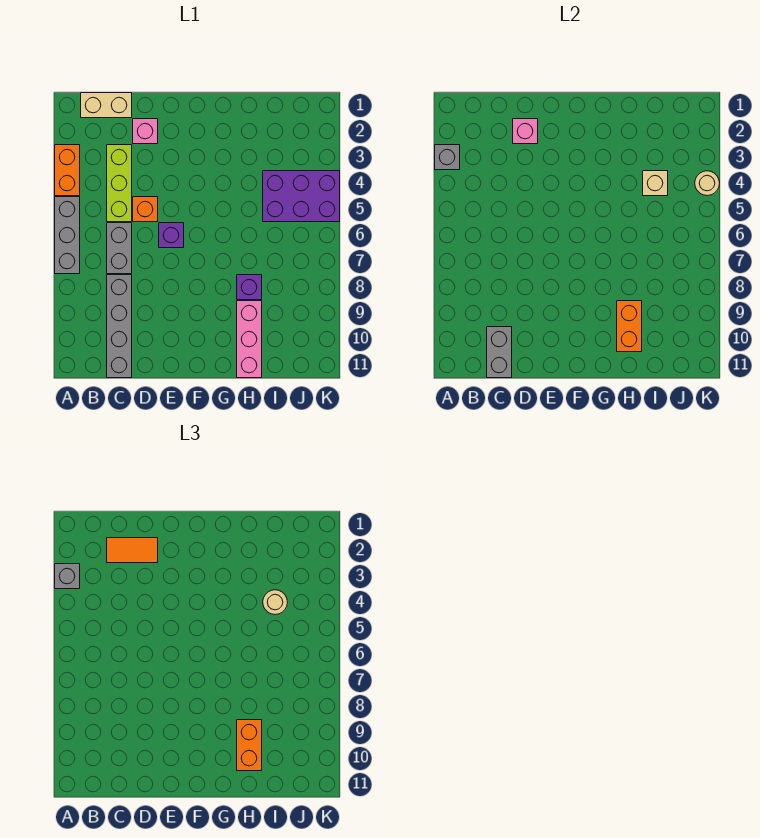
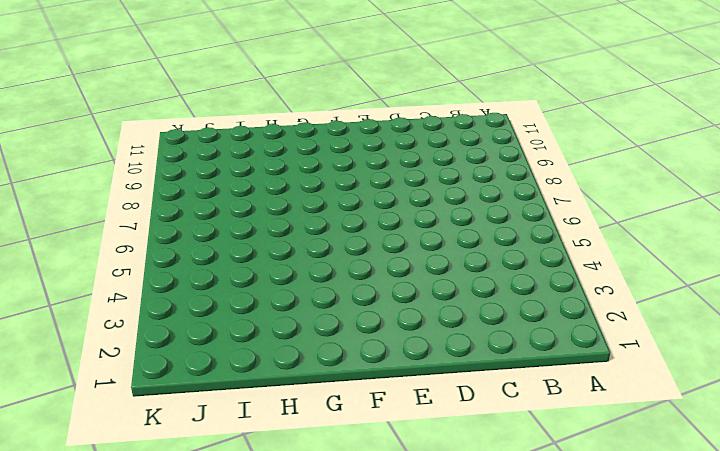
none -> orange 1x2 brick [55,145,80,196]
none -> grey 1x3 brick [55,197,80,274]
none -> tan 1x2 brick [81,93,132,118]

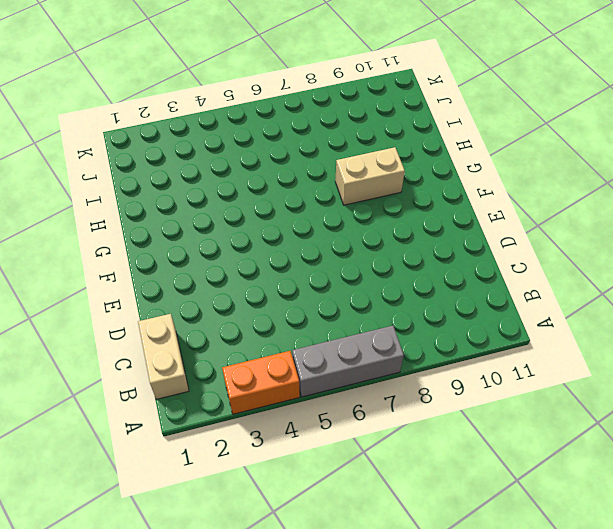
tan 1x2 brick [335,147,405,205] -> none
none -> lime 1x3 brick [107,145,132,222]
none -> grey 1x2 brick [107,223,132,274]
none -> grey 1x4 brick [107,275,132,378]

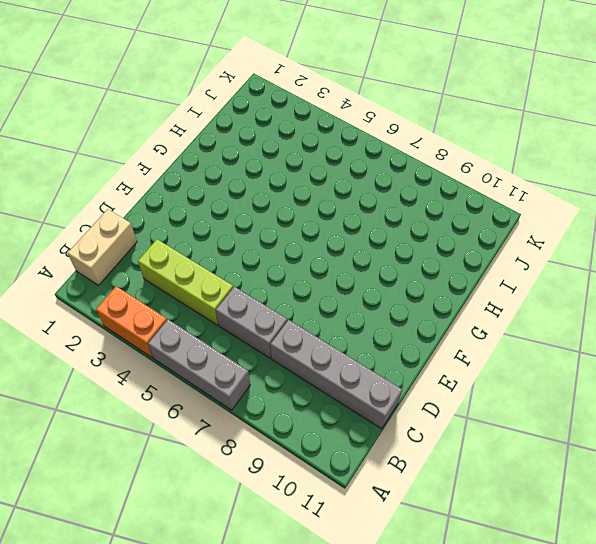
none -> pink 1x1 brick [133,119,158,144]
none -> orange 1x1 brick [133,197,158,222]
none -> purple 1x1 brick [159,223,184,248]

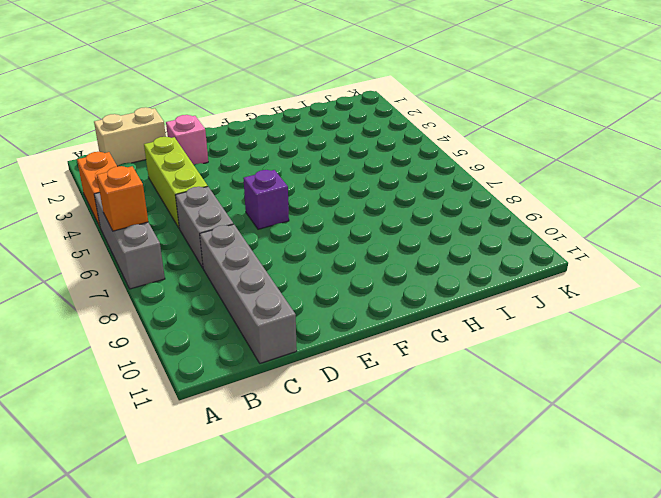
orange 1x1 brick [97,166,148,231] -> orange 1x1 brick moved to [133,197,158,222]
none -> purple 1x1 brick [237,275,262,300]
none -> pink 1x3 brick [237,301,262,378]
none -> purple 2x3 brick [263,171,340,222]

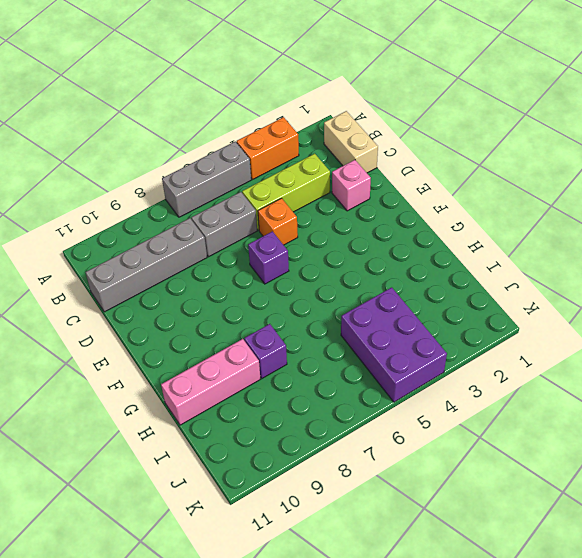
none -> grey 1x1 brick [435,145,460,170]
none -> grey 1x2 brick [487,327,512,378]
none -> pink 1x1 brick [513,119,538,144]

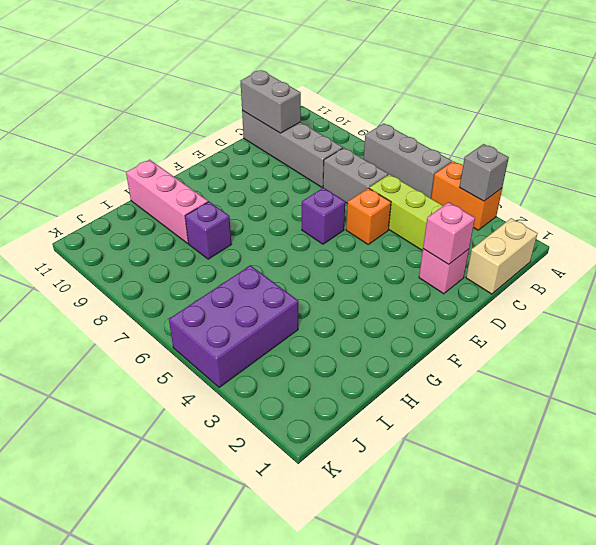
none -> orange 1x2 brick [617,301,642,352]
none -> tan 1x1 brick [643,171,668,196]
none -> tan 1x1 round brick [695,171,719,196]

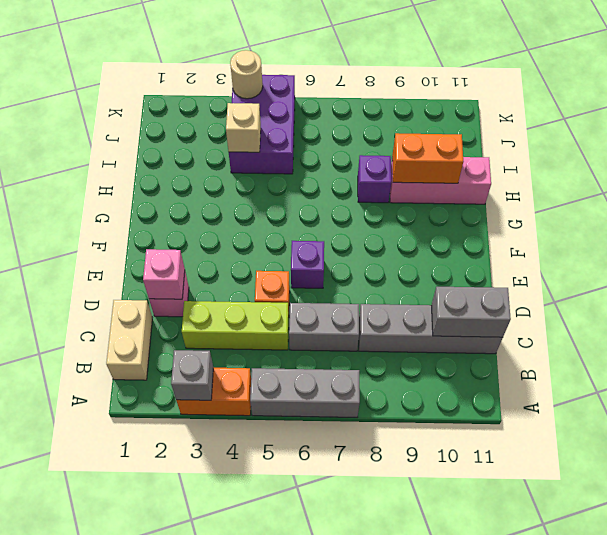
none -> grey 1x1 brick [55,564,80,589]
none -> orange 1x2 tile [107,538,158,563]
none -> orange 1x2 brick [237,720,262,771]

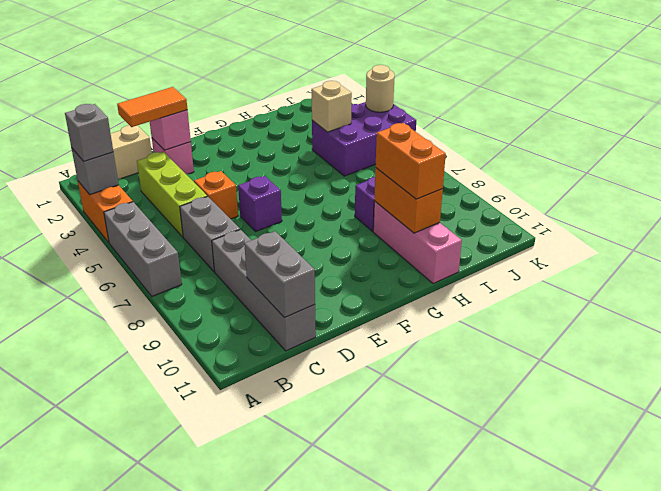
none -> tan 1x1 round brick [263,590,287,615]

